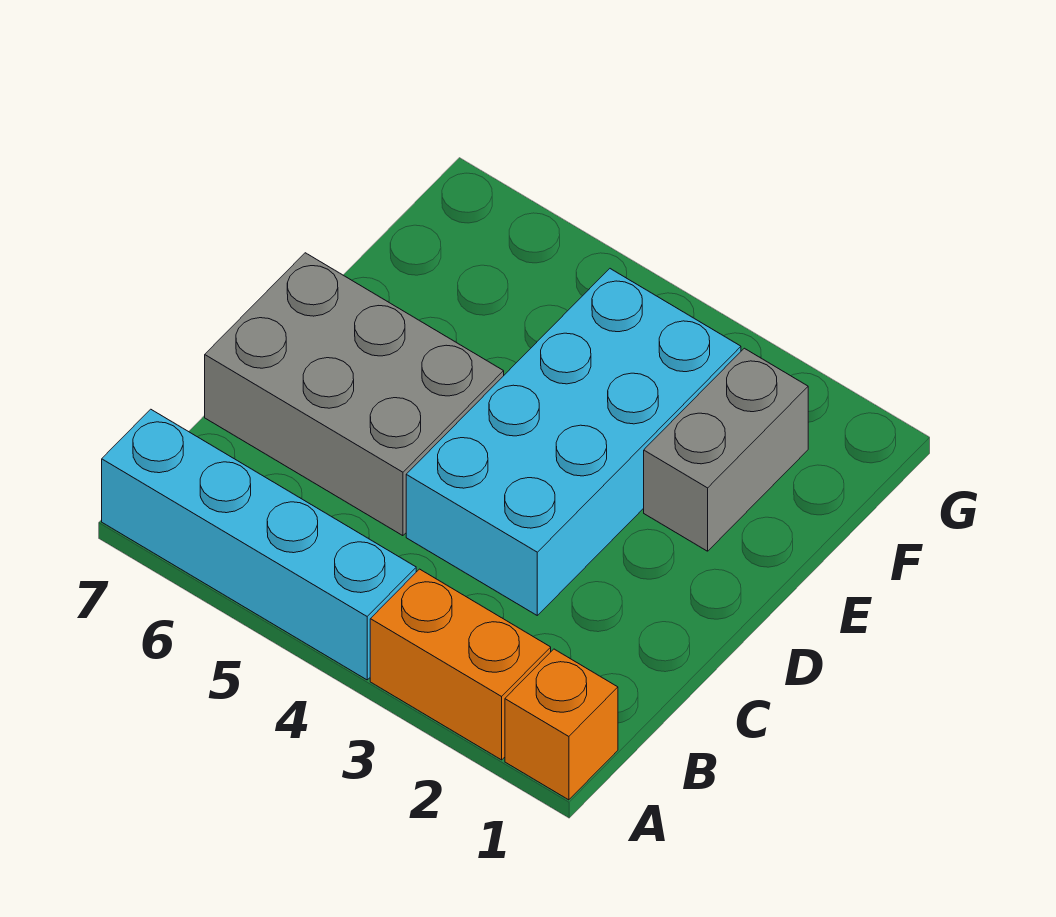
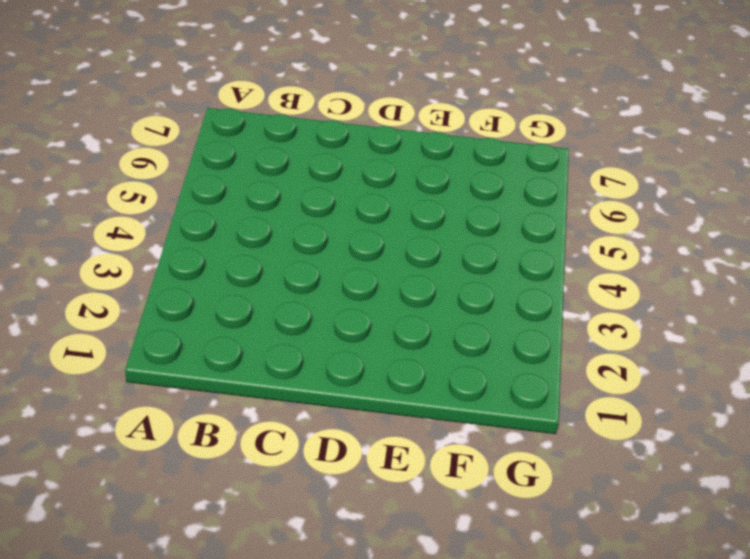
none -> orange 1x1 brick [505,649,618,800]
none -> orange 1x2 brick [370,569,551,760]

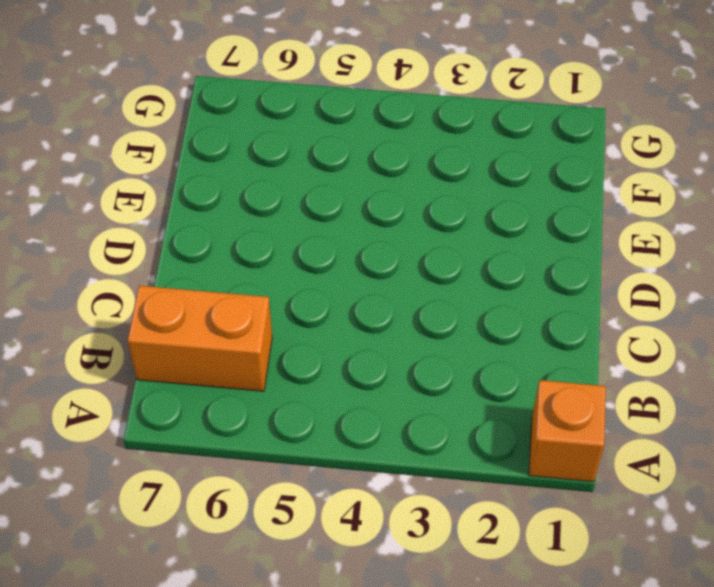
orange 1x2 brick [128,286,272,391] -> orange 1x2 brick moved to [370,569,551,760]
none -> cyan 1x4 brick [102,409,416,680]
none -> cyan 2x4 brick [406,269,741,615]

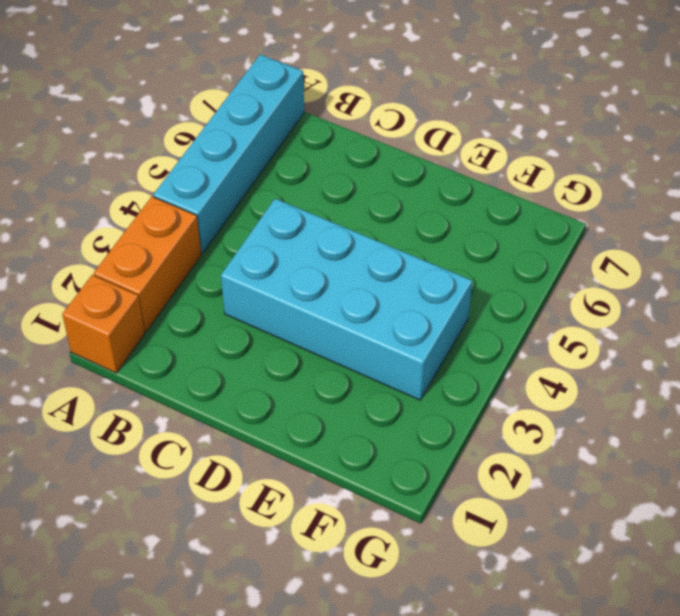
none -> grey 2x3 brick [205,253,504,536]
none -> grey 1x2 brick [644,348,808,551]

